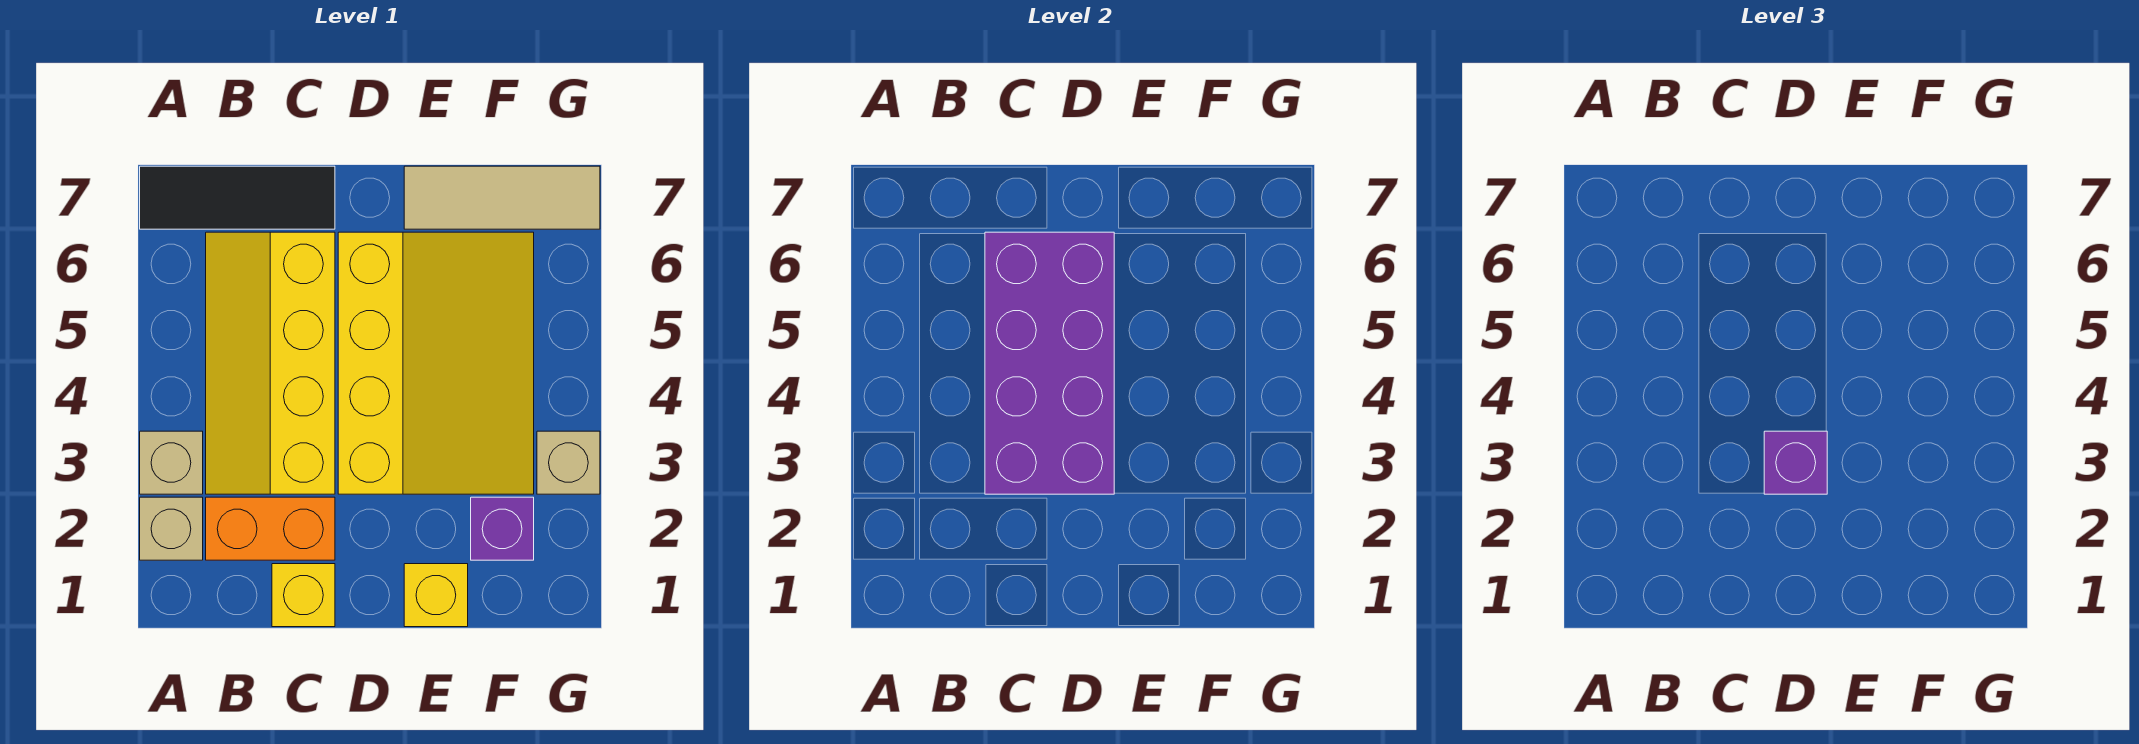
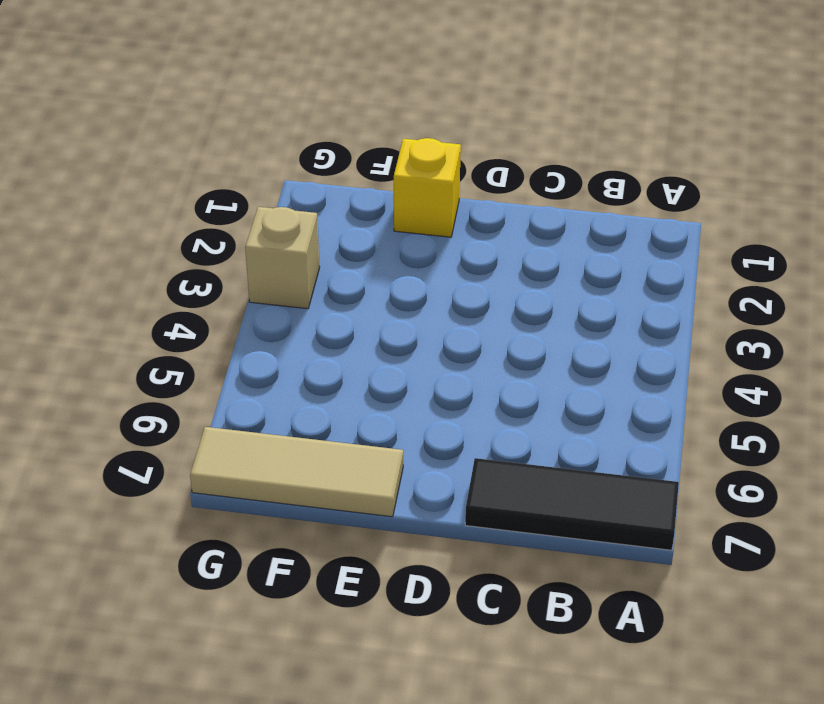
none -> tan 1x1 brick [140,497,203,560]
none -> tan 1x1 brick [140,431,203,494]
none -> orange 1x2 brick [206,497,335,560]

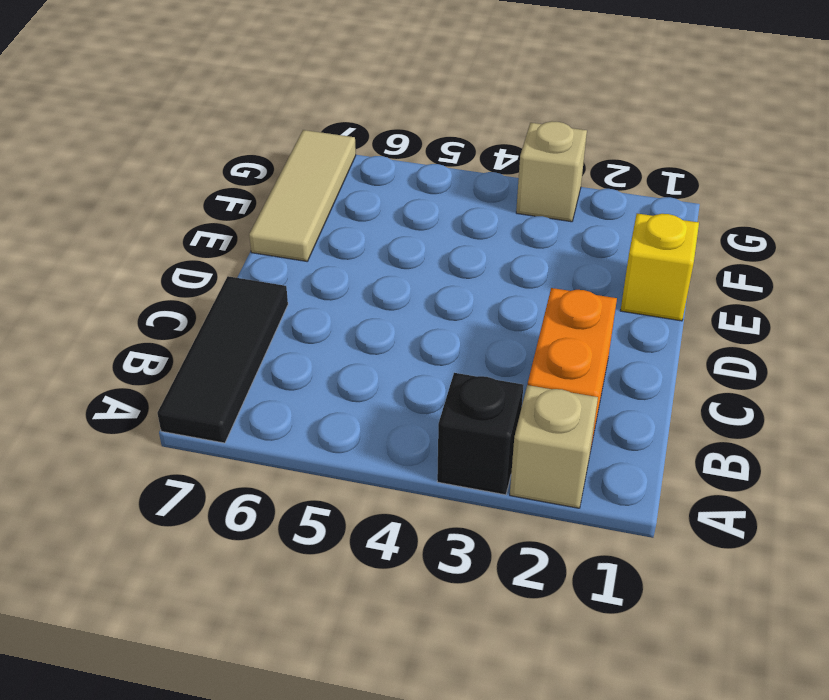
black 1x1 brick [437,373,523,495] -> tan 1x1 brick [140,431,203,494]
none -> yellow 2x4 slope [206,232,335,494]
none -> yellow 1x1 brick [272,564,335,627]
none -> yellow 3x4 slope [338,232,534,494]

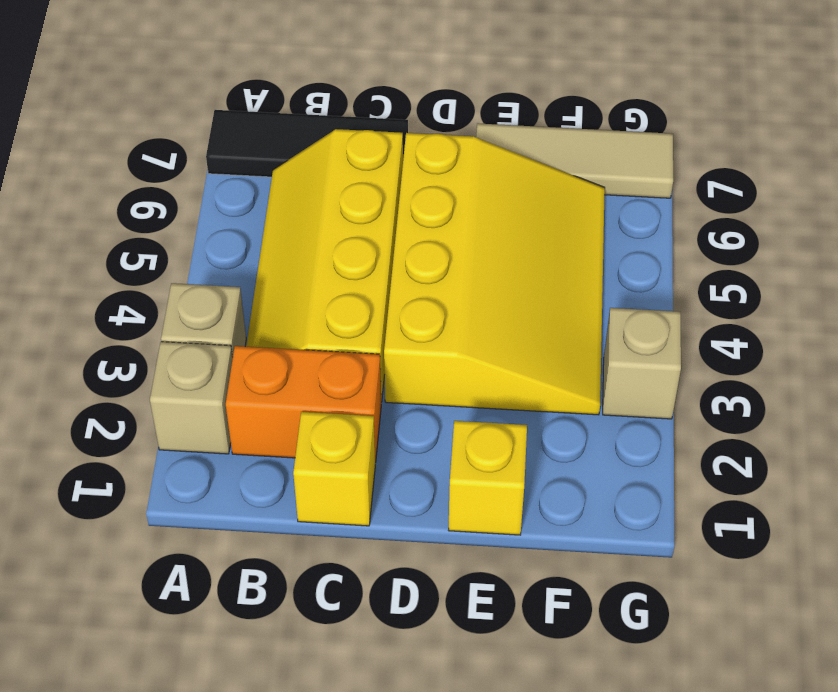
none -> purple 1x1 brick [471,497,534,560]
none -> purple 2x4 brick [985,232,1114,494]
none -> purple 1x1 brick [1764,431,1827,494]

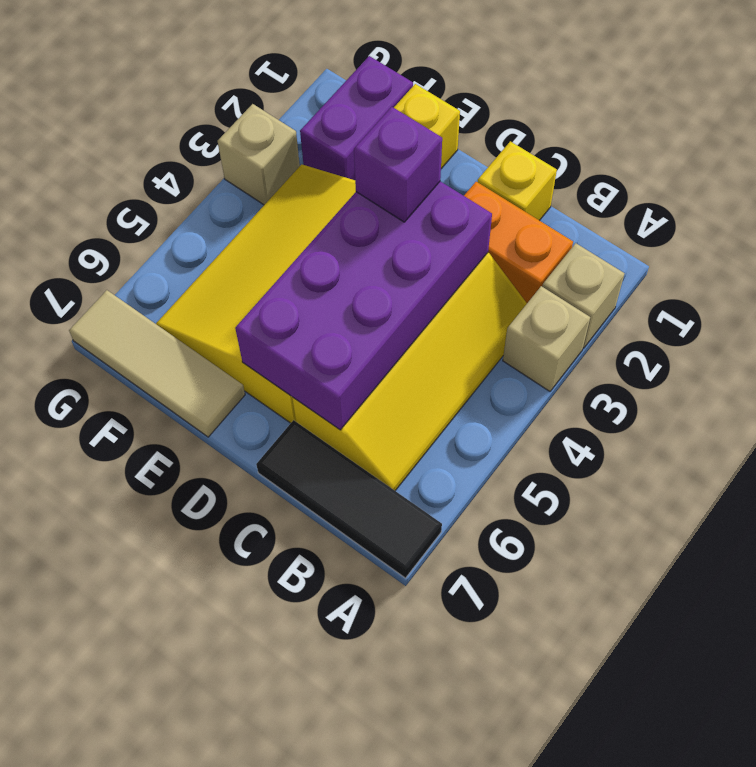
purple 1x2 brick [300,56,413,180] -> purple 1x1 brick [471,497,534,560]

